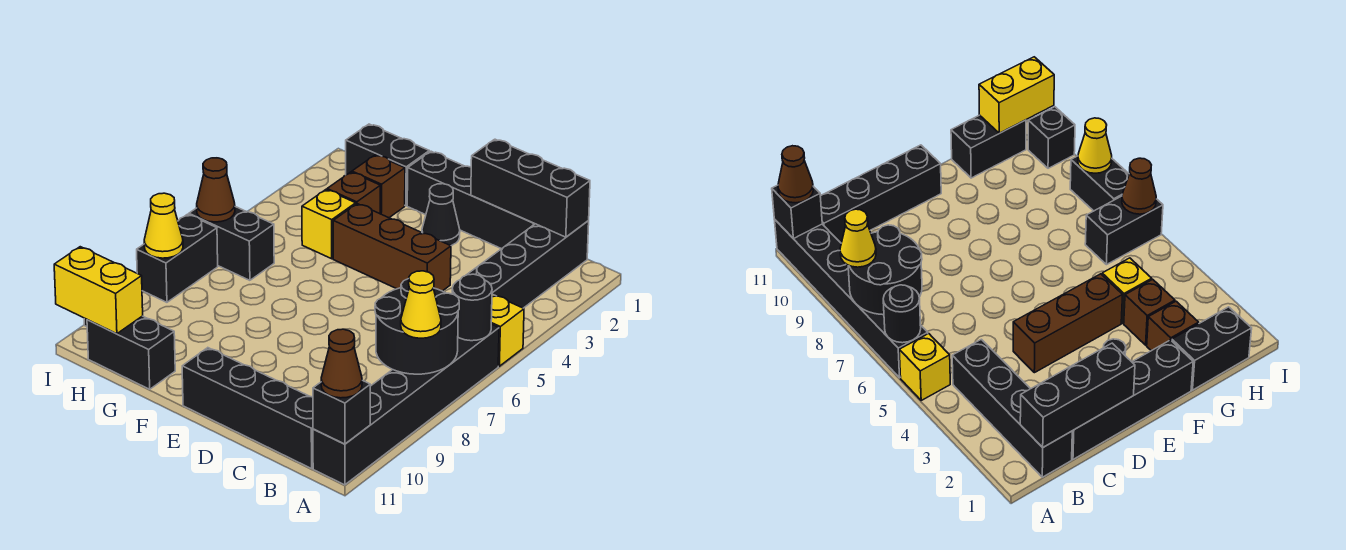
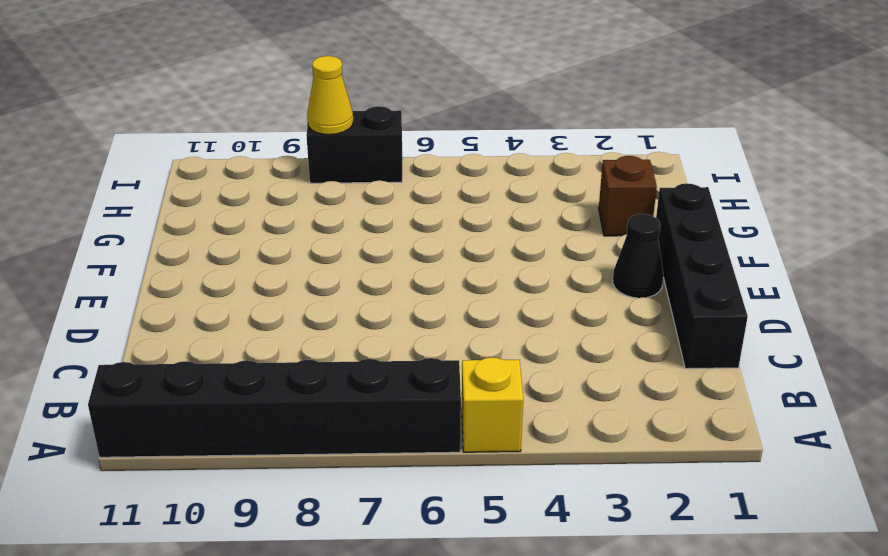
none -> black 1x4 brick [467,221,589,308]
none -> black 1x4 brick [182,348,313,469]
none -> brown 1x3 brick [333,204,451,291]

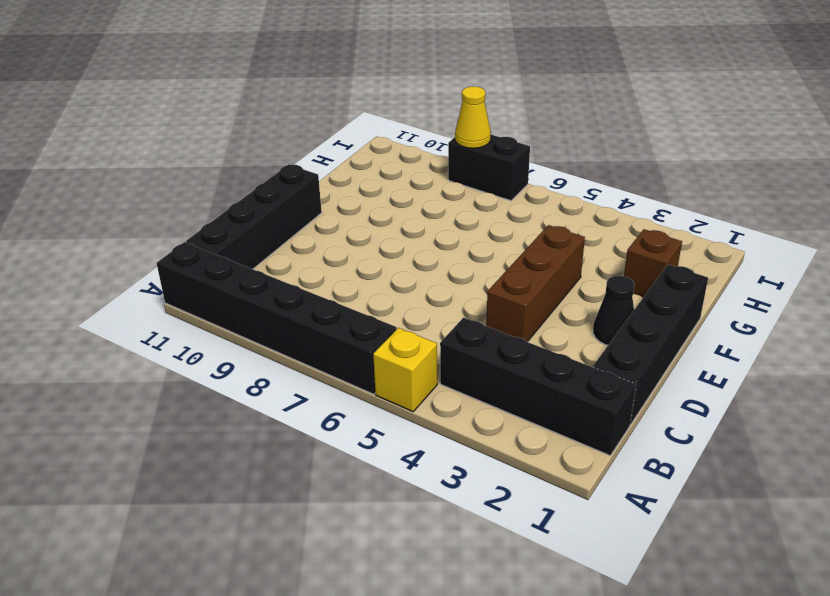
none -> black 1x2 brick [346,124,429,206]
none -> brown 1x1 brick [327,172,380,214]
none -> yellow 1x1 brick [302,190,356,259]

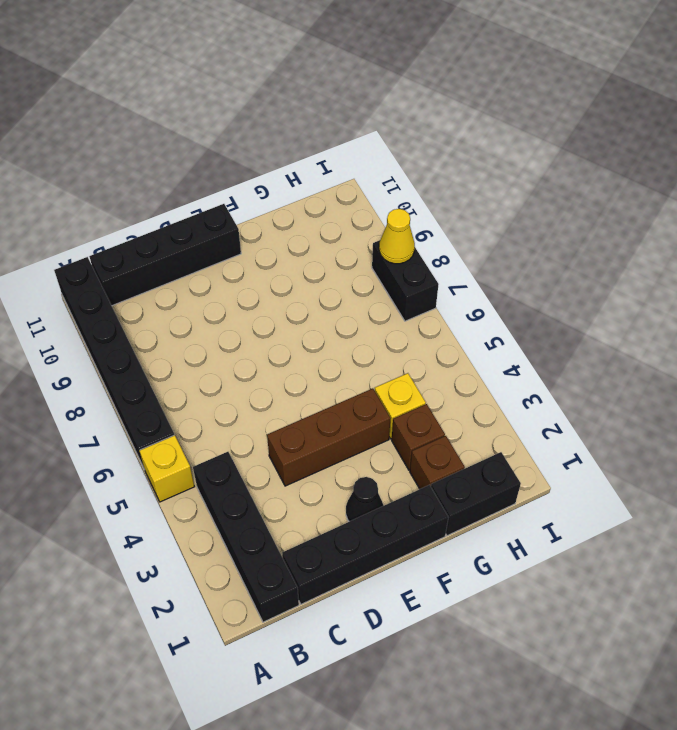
none -> black 1x2 brick [87,316,175,389]
none -> black 1x2 brick [189,207,274,280]
none -> black 1x1 brick [1028,107,1075,168]

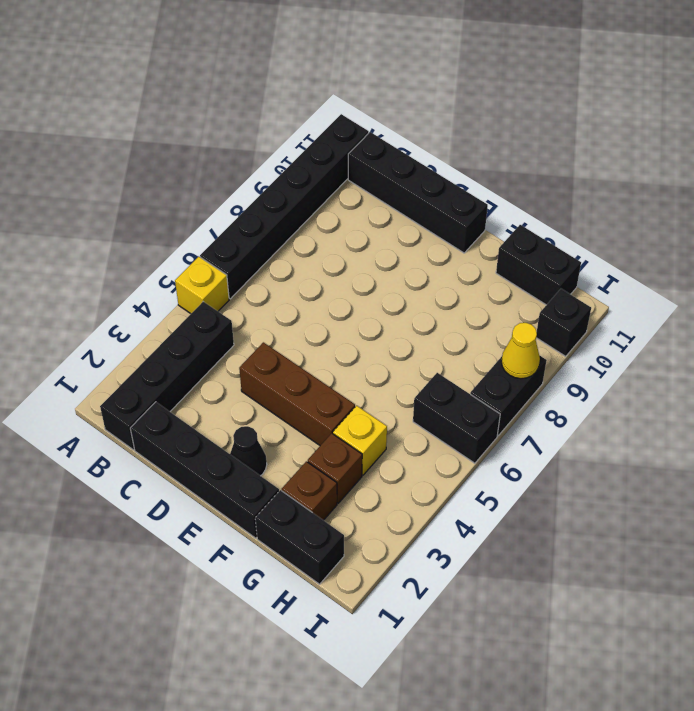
none -> black 1x1 round brick [452,274,492,341]
none -> black 2x2 round brick [375,279,459,374]
none -> black 1x1 brick [313,380,370,444]

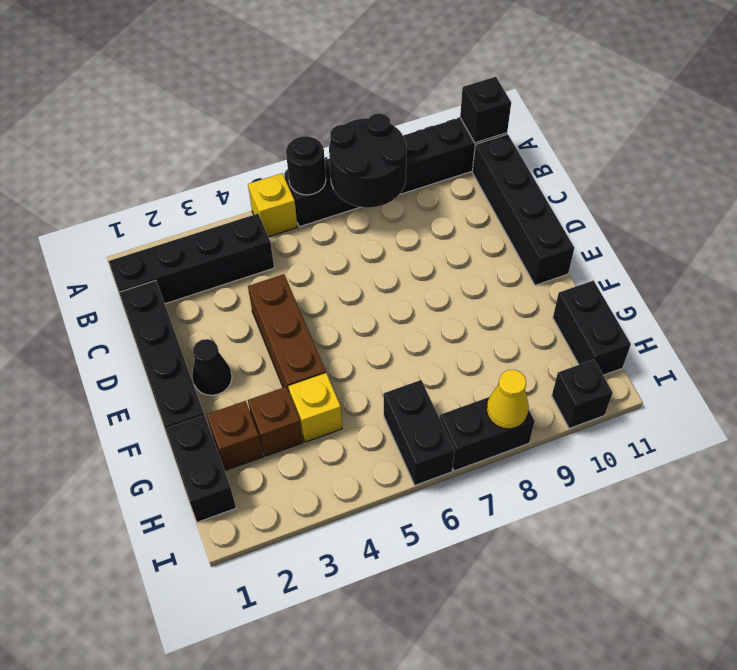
none -> black 1x3 brick [471,139,590,237]
none -> yellow 1x2 brick [54,247,143,334]
none -> brown 1x1 cone [197,158,235,222]

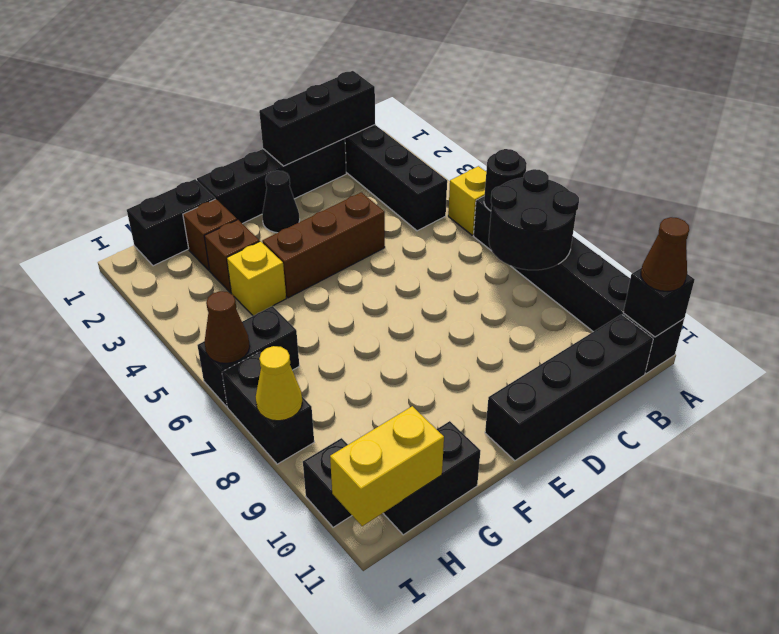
none -> yellow 1x1 cone [401,271,441,338]

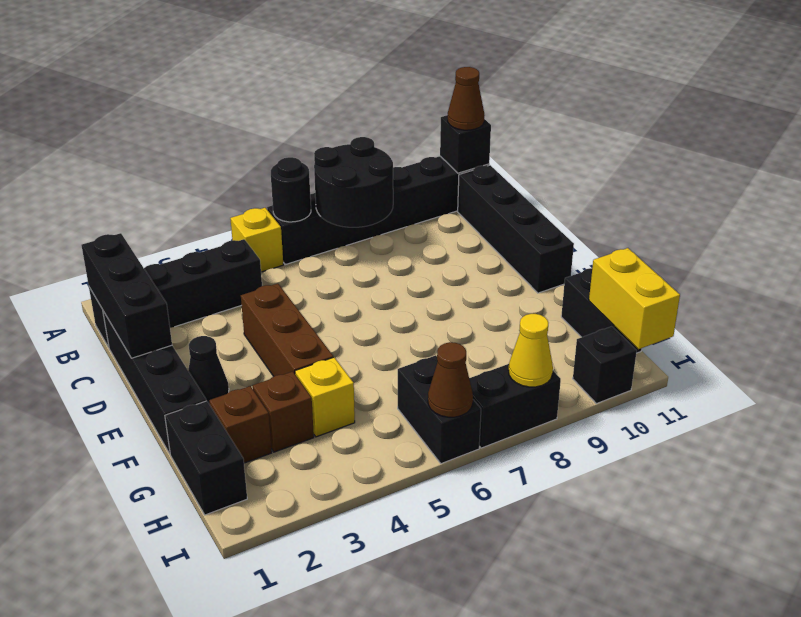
none -> yellow 1x1 cone [401,271,441,338]

